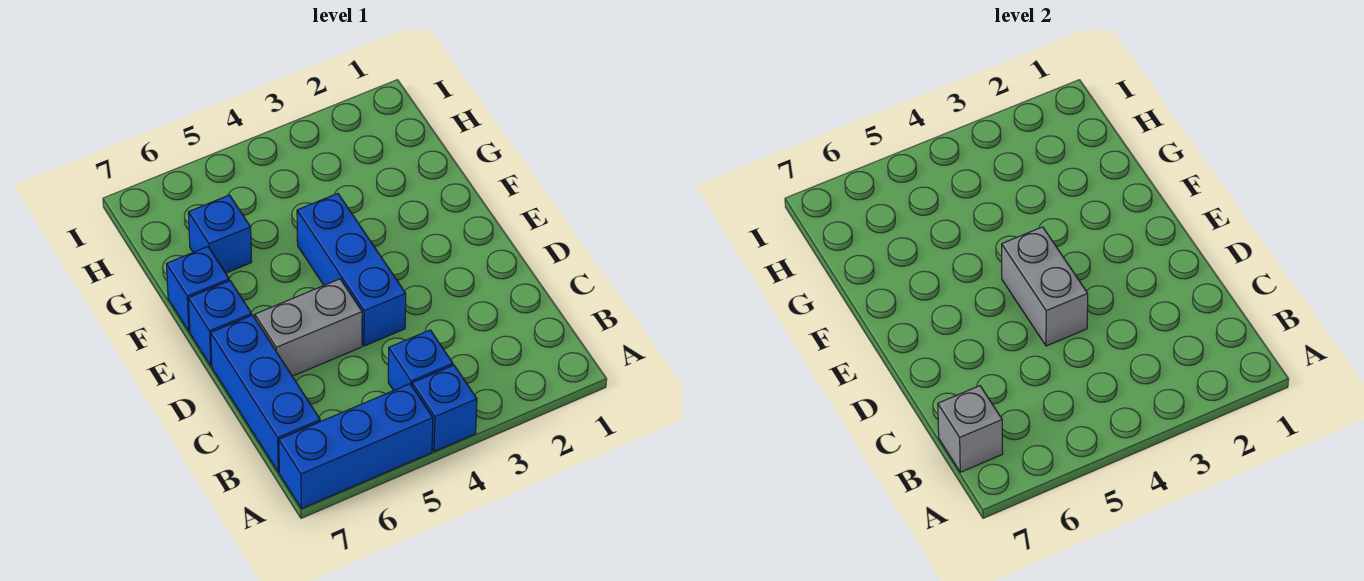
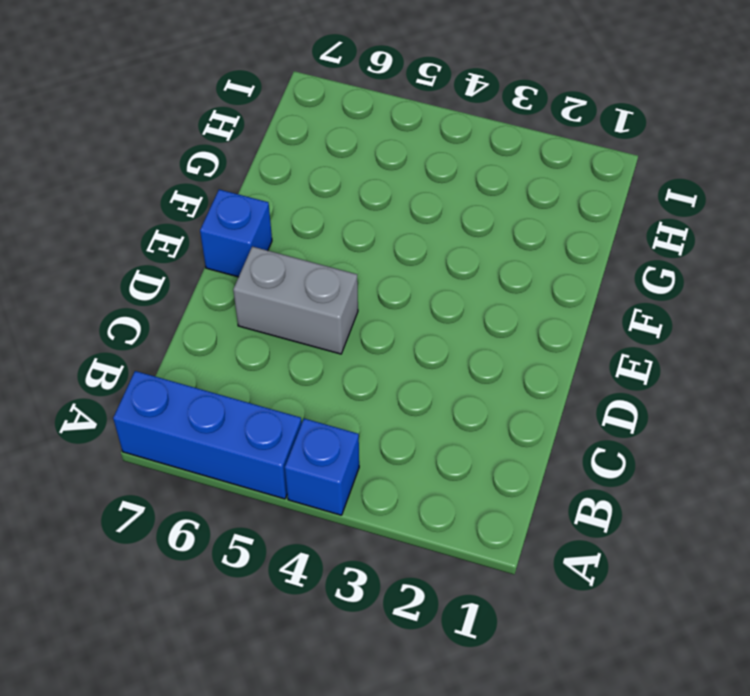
none -> blue 1x1 brick [388,330,453,391]
none -> blue 1x3 brick [211,315,320,472]

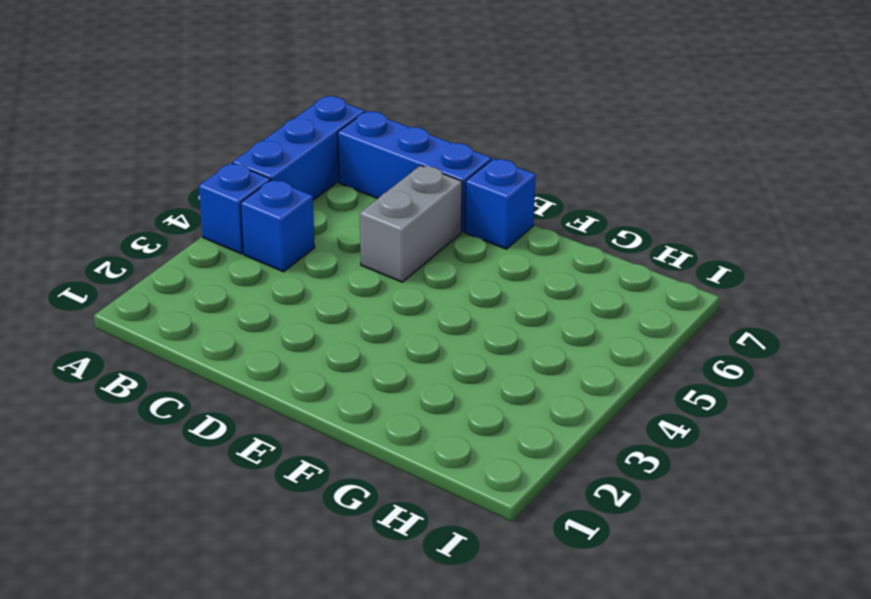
none -> blue 1x3 brick [297,193,406,346]
none -> blue 1x1 brick [166,247,229,331]

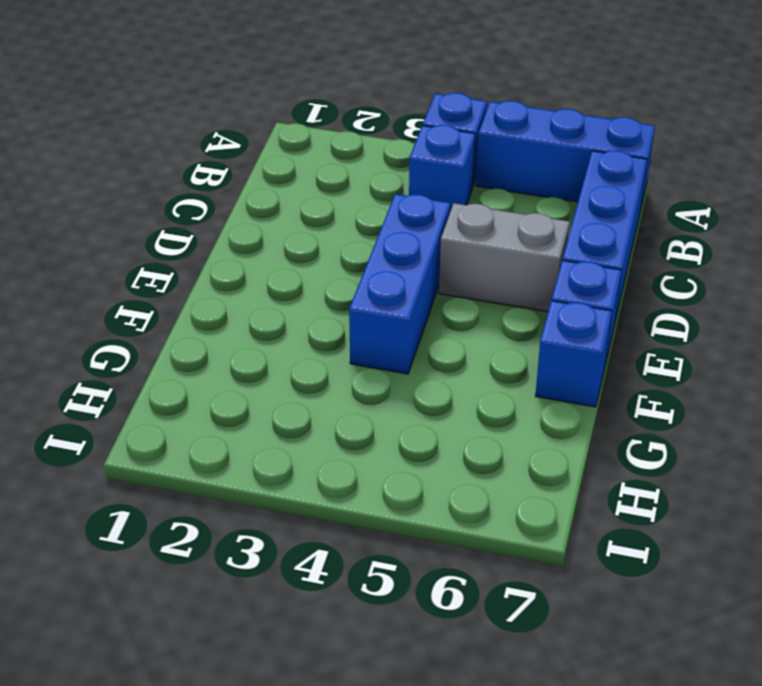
none -> blue 1x1 brick [188,195,252,273]
none -> grey 1x1 brick [938,386,1003,472]

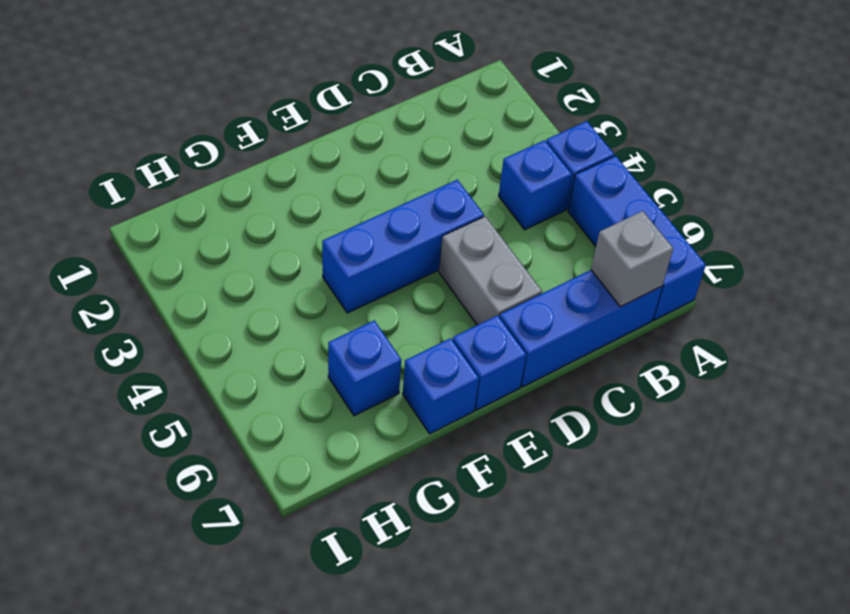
none -> grey 1x2 brick [1002,227,1088,346]

